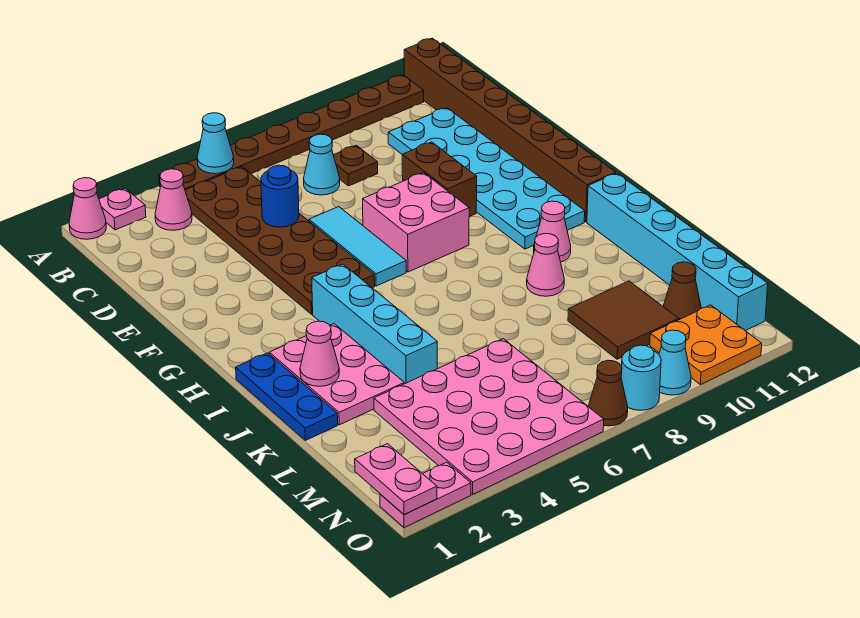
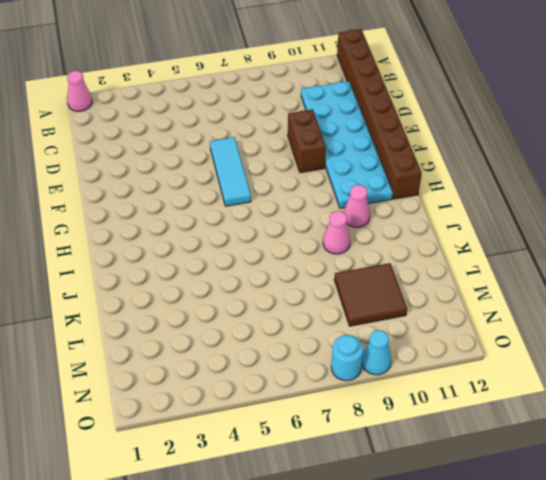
none -> pink 1x1 plate [99,188,146,230]
none -> brown 1x8 plate [159,75,424,190]
none -> pink 1x1 cone [155,169,192,230]
none -> brown 2x6 plate [185,167,375,314]

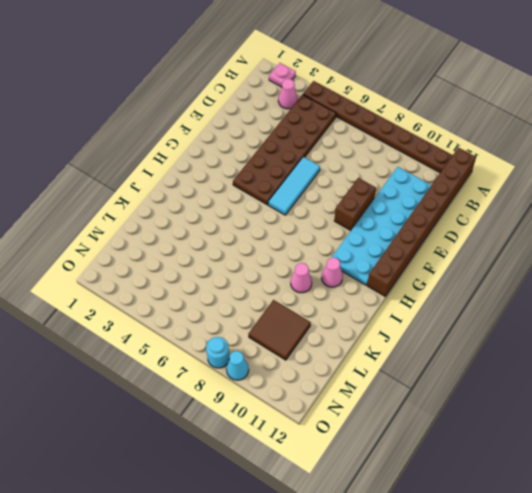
none -> pink 1x1 cone [69,178,106,239]
none -> cyan 1x1 cone [303,134,340,195]
none -> brown 1x1 plate [333,145,378,186]
none -> pink 2x2 brick [363,173,469,272]

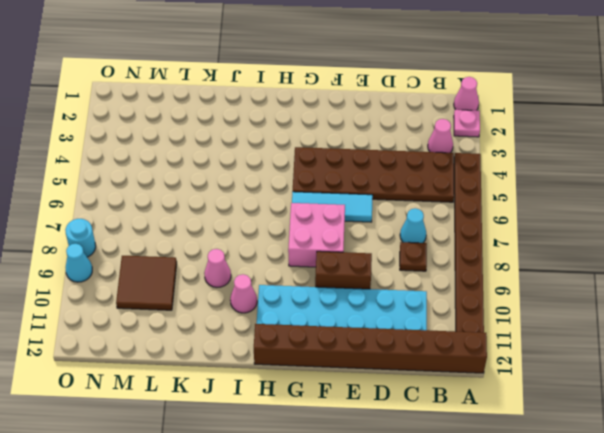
none -> cyan 1x4 brick [312,264,437,384]
none -> blue 1x3 plate [236,353,338,440]
none -> pink 2x3 plate [269,324,404,425]
none -> cyan 1x6 brick [587,173,768,331]

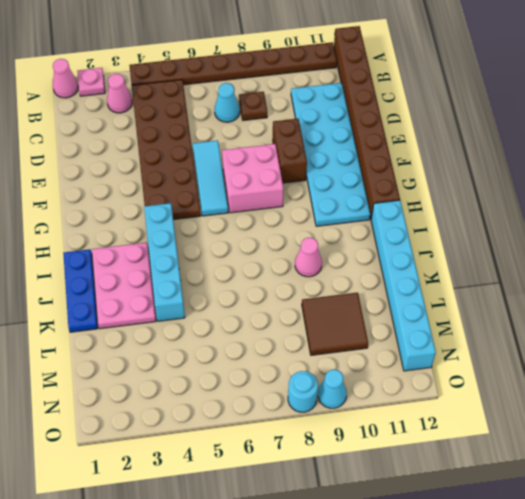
none -> pink 1x1 cone [534,201,571,262]
none -> pink 4x4 plate [374,339,604,494]
none -> brown 1x1 cone [663,262,701,320]
none -> orange 2x2 plate [650,305,762,385]

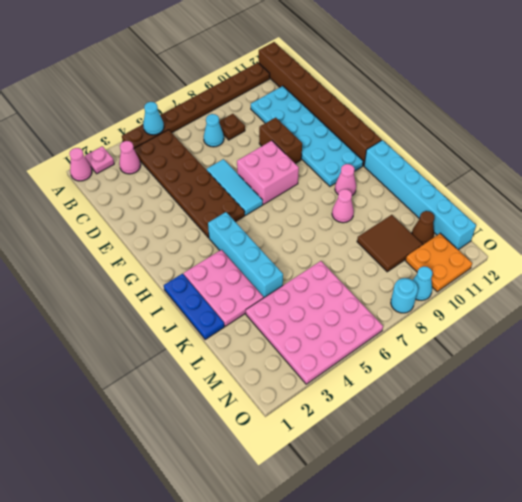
none -> pink 1x2 plate [380,462,471,528]
none -> brown 1x1 cone [589,360,628,426]
none -> blue 1x1 round brick [261,165,299,227]
none -> pink 1x1 cone [300,321,339,386]

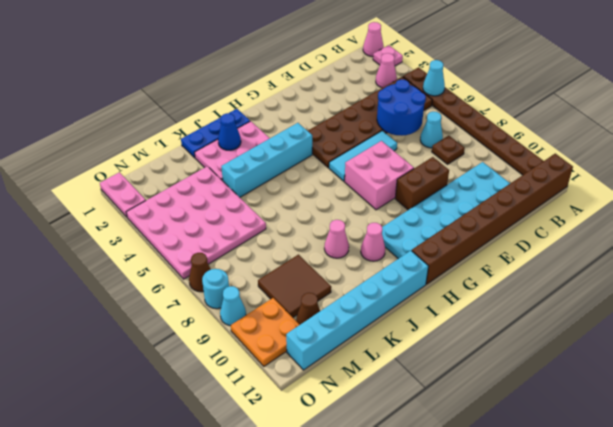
blue 2x2 round brick [377,79,426,136] -> blue 1x1 round brick [261,165,299,227]
blue 1x1 cone [218,113,241,150] -> pink 1x1 cone [300,321,339,386]
none -> pink 1x2 plate [355,444,437,515]

